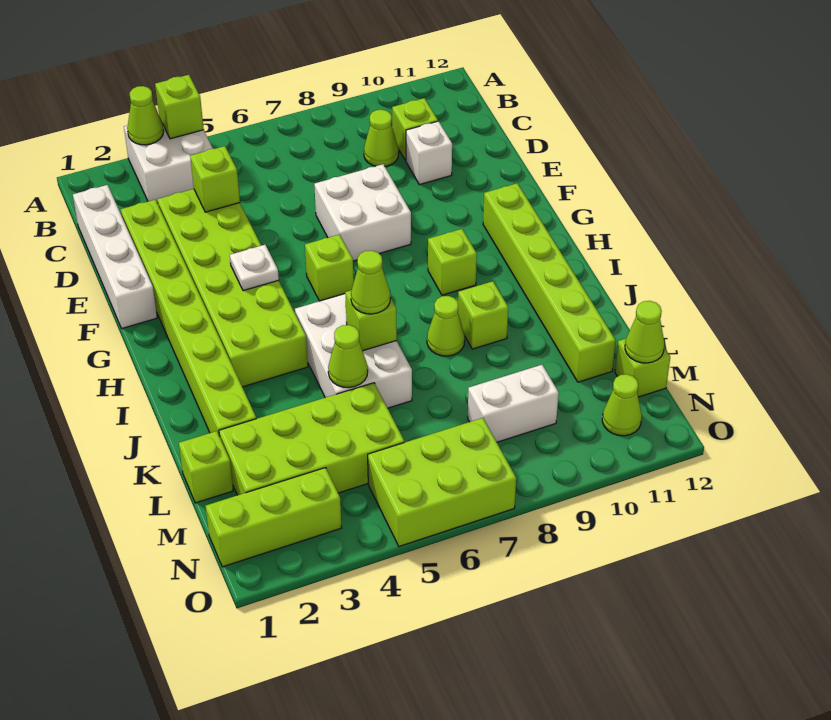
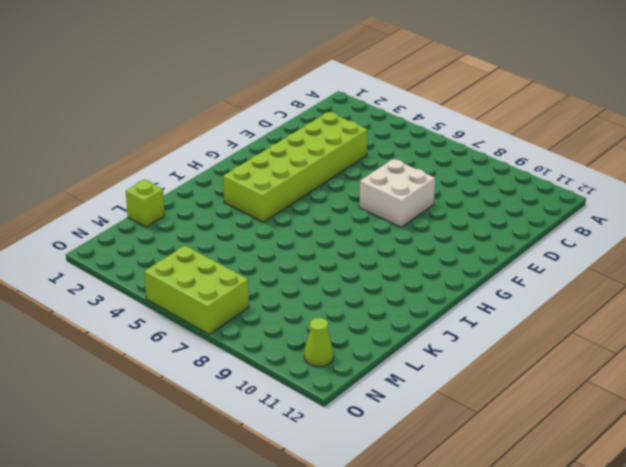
none -> white 2x2 brick [124,125,213,203]
none -> white 1x4 brick [73,185,157,328]
none -> lime 1x1 cone [364,110,399,166]

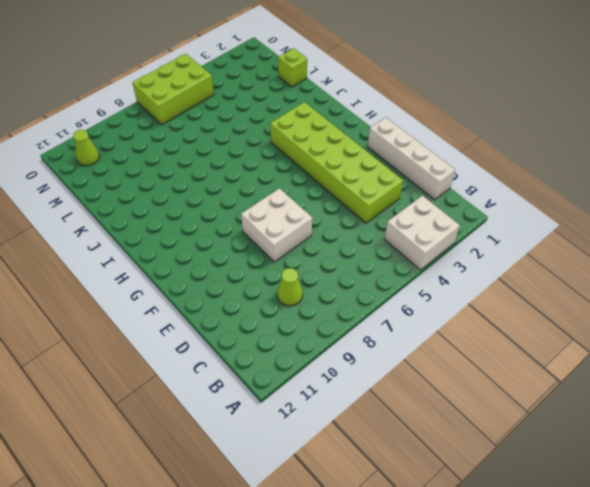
none -> lime 1x1 brick [392,98,438,161]
none -> lime 1x8 brick [121,200,256,434]
none -> white 1x1 brick [406,121,452,185]

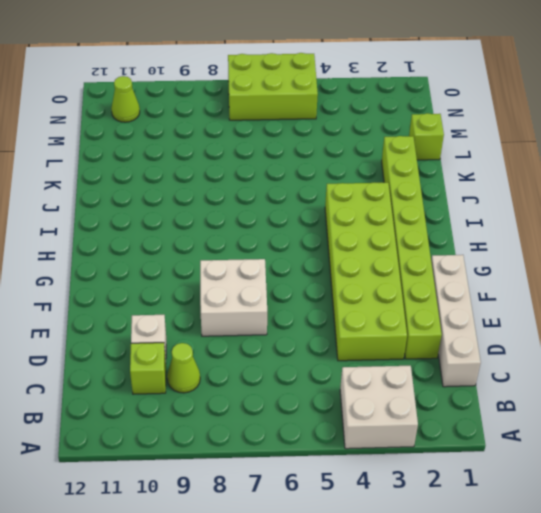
none -> lime 1x1 brick [305,234,354,301]
none -> lime 1x6 brick [483,183,616,382]
none -> lime 1x1 brick [428,229,477,295]

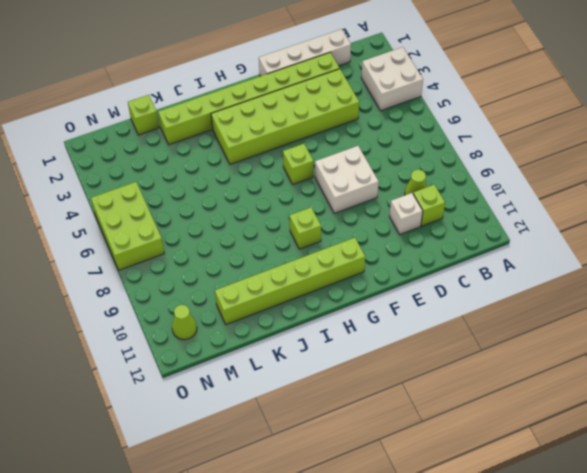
none -> white 2x3 brick [295,294,412,408]
none -> lime 1x1 cone [427,296,465,356]
none -> lime 1x1 brick [458,281,508,349]

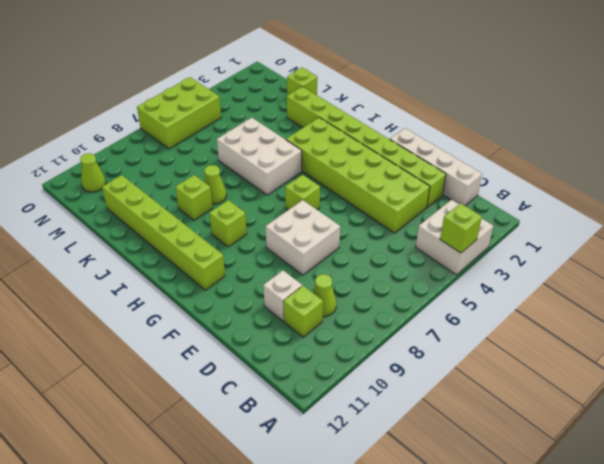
none -> lime 2x4 brick [219,383,404,495]
none -> white 1x2 brick [468,365,559,442]
none -> lime 1x1 brick [615,339,670,397]

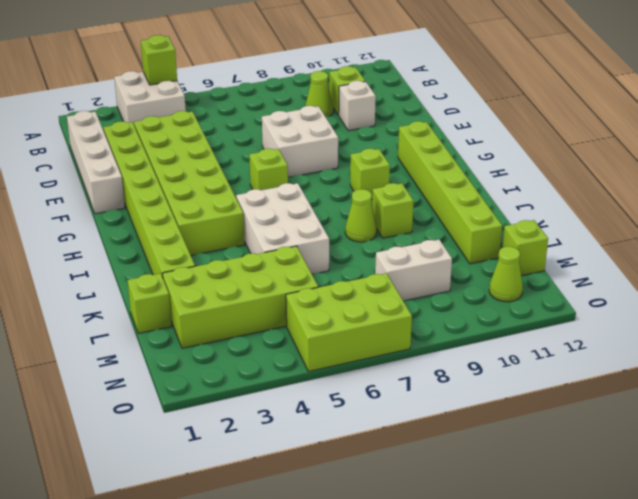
none -> lime 1x3 brick [206,468,341,567]
none -> lime 1x1 cone [127,86,164,145]
none -> lime 1x1 brick [190,146,240,212]

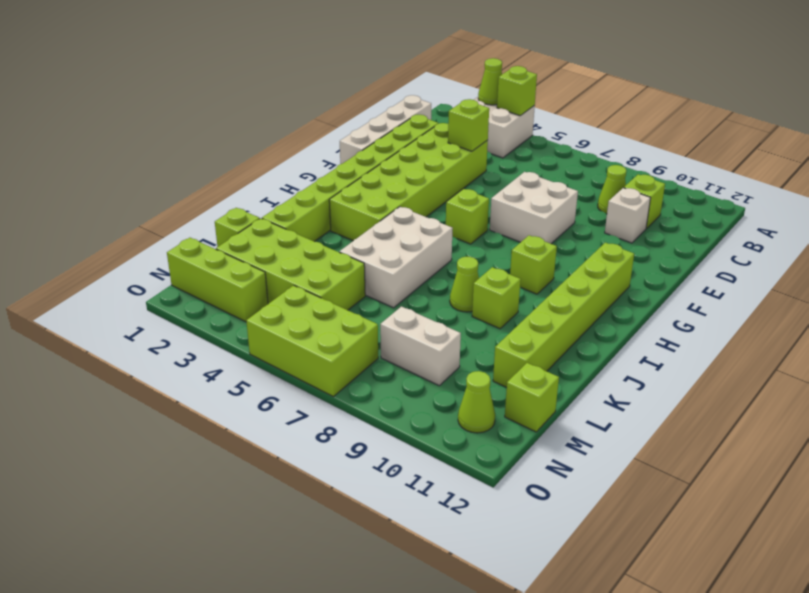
none -> white 1x1 plate [230,245,279,291]
none -> lime 1x1 brick [345,290,397,351]
none -> lime 1x1 cone [328,325,368,388]

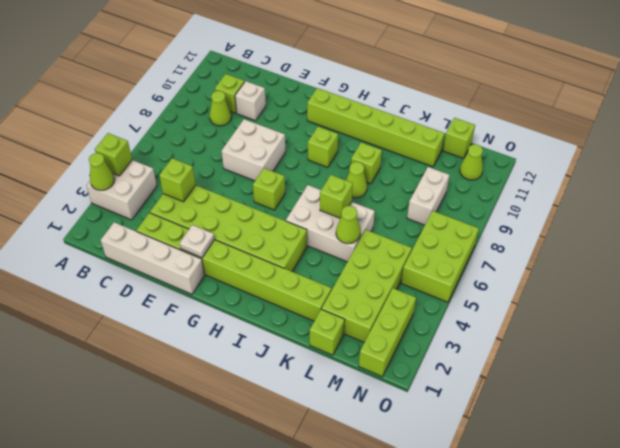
white 1x1 plate [180,225,215,258] -> white 1x1 plate moved to [230,245,279,291]
none -> lime 1x1 cone [625,301,664,363]
none -> lime 1x1 cone [351,251,390,314]

